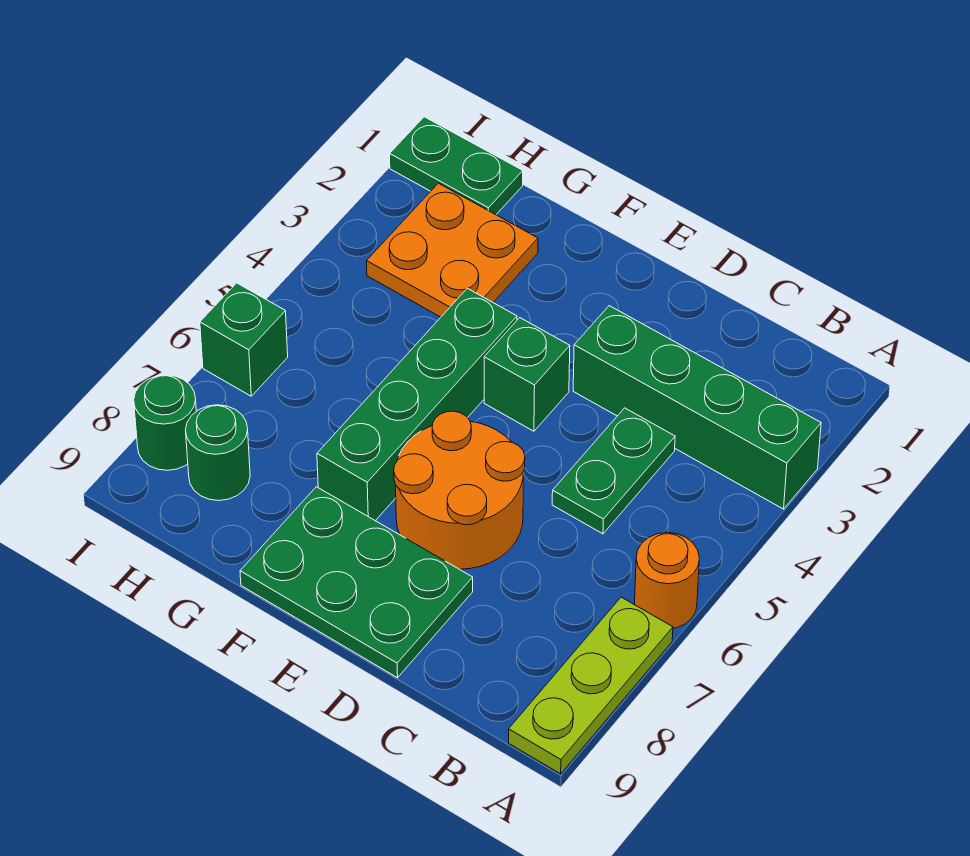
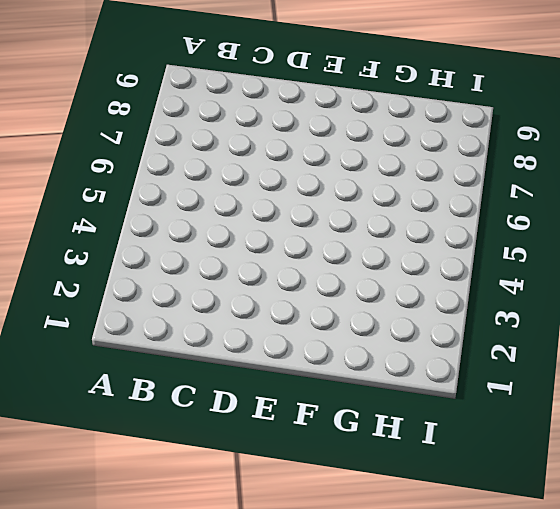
none -> green 1x4 brick [573,306,821,509]
none -> orange 1x1 round brick [635,533,699,628]
none -> lime 1x3 plate [509,597,673,774]

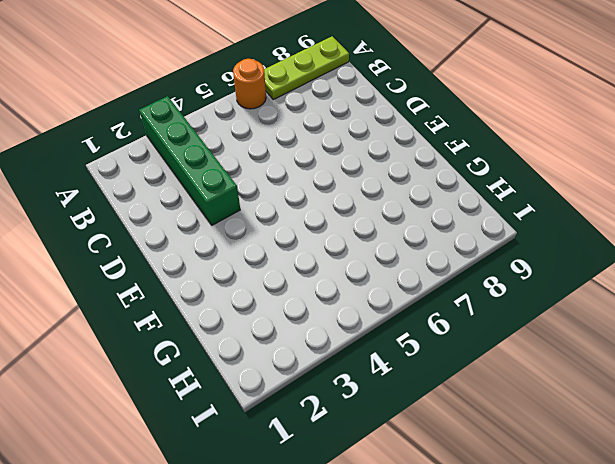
none -> green 1x2 plate [552,408,675,534]
none -> orange 2x2 round brick [394,411,525,569]
none -> green 2x3 plate [240,487,473,678]

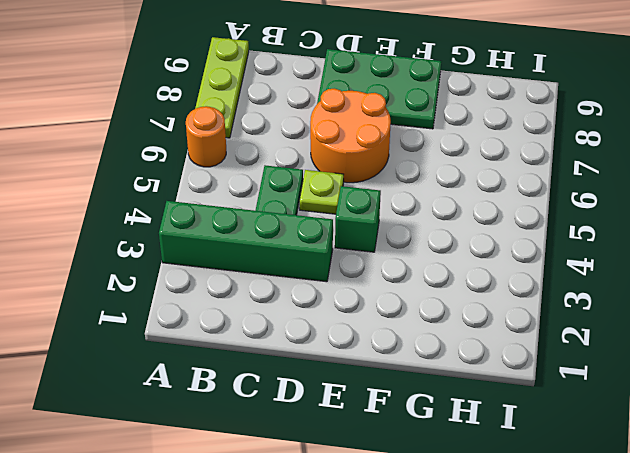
lime 1x1 plate [299,170,344,214] -> none
none -> green 1x4 brick [317,288,517,521]
none -> orange 2x2 plate [367,183,538,317]
none -> green 1x2 plate [390,117,523,215]

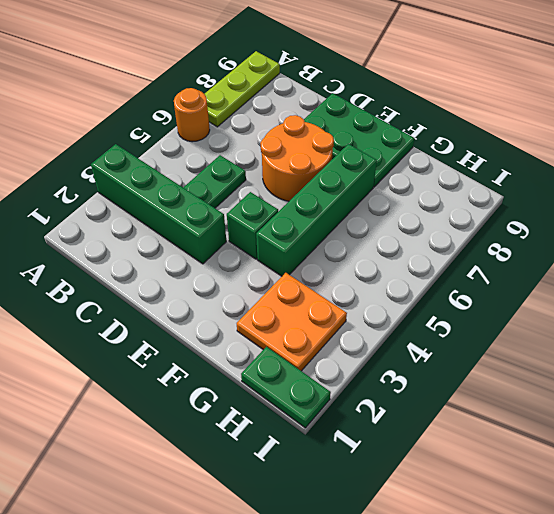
none -> green 1x1 round brick [186,405,250,501]
none -> green 1x1 brick [200,283,288,396]
none -> green 1x1 round brick [134,375,196,470]

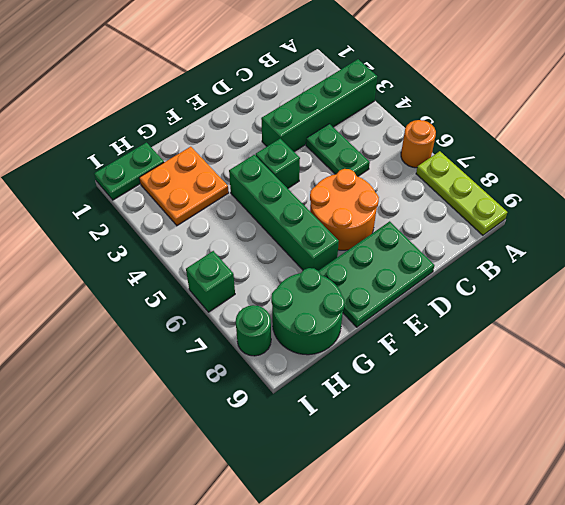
green 2x2 round brick [271,268,345,355] -> green 1x1 round brick [186,405,250,501]

